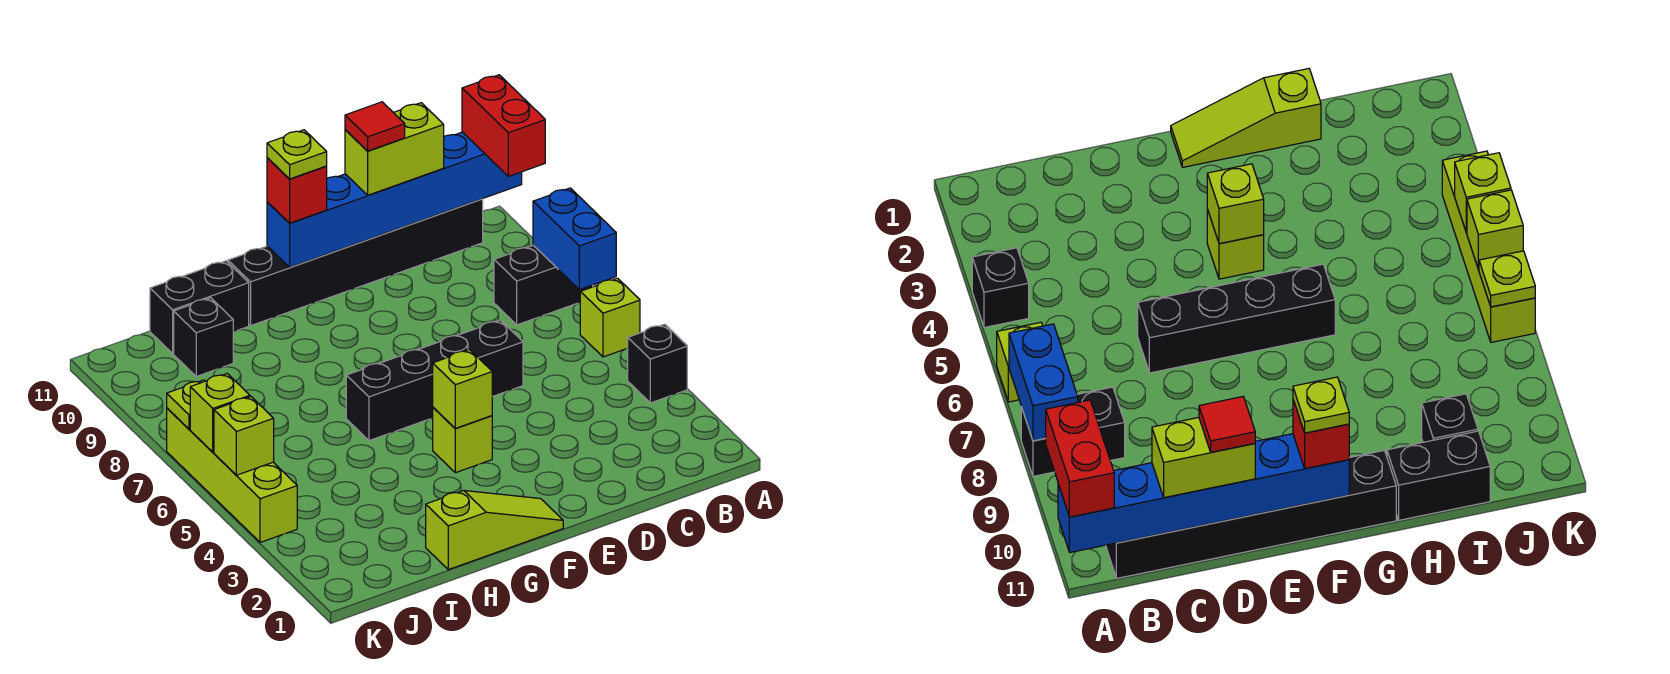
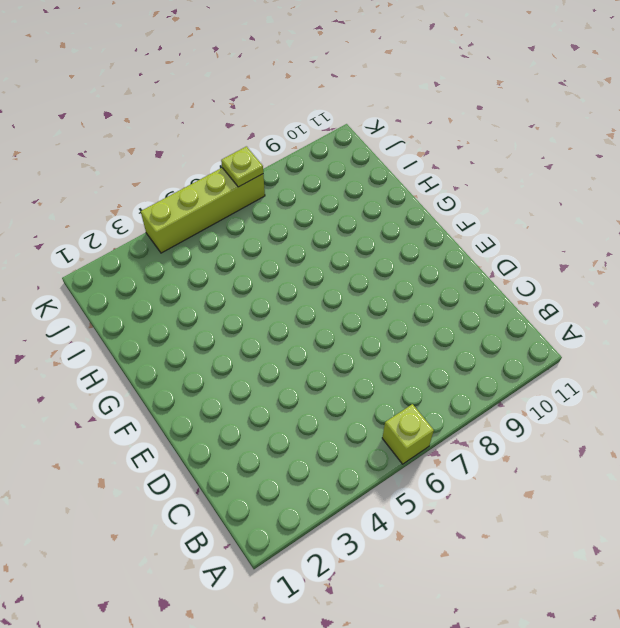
none -> black 1x1 brick [628,324,687,403]
none -> black 1x2 brick [494,245,593,325]
none -> black 1x6 brick [228,199,483,325]

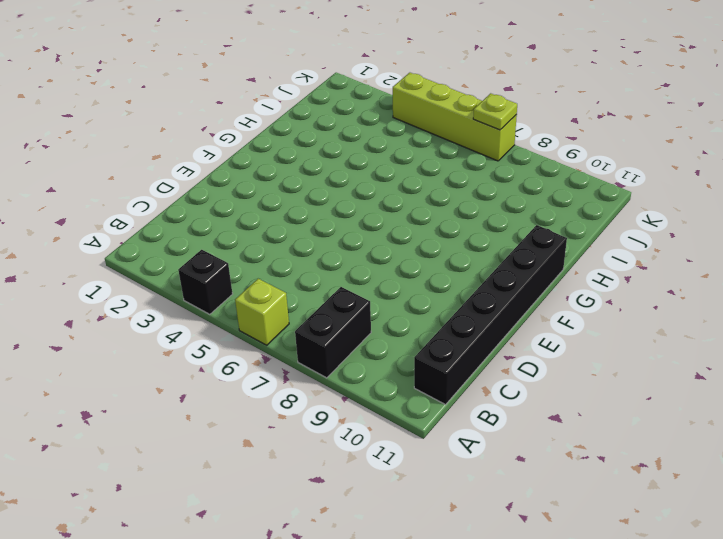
none -> black 1x4 brick [346,320,523,441]
none -> lime 1x3 slope [426,491,563,570]
none -> lime 1x1 brick [433,407,492,473]

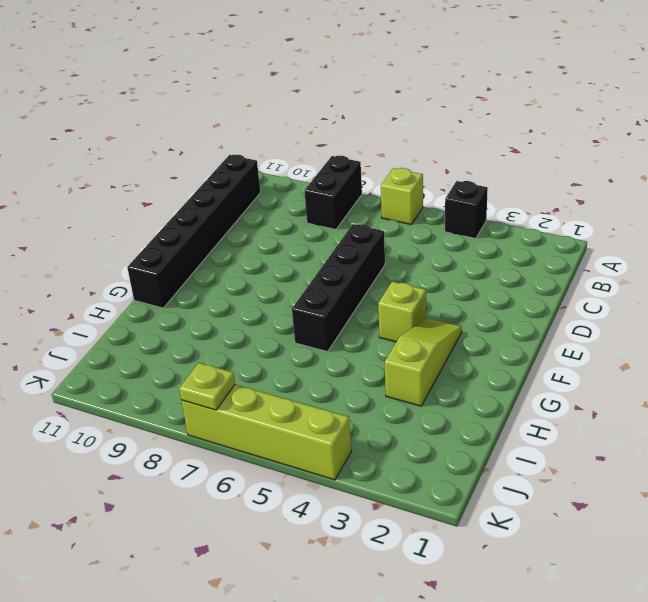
lime 1x3 slope [385,318,462,406] -> lime 1x3 slope moved to [426,491,563,570]
none -> black 1x2 brick [150,261,249,353]
none -> black 1x1 brick [174,298,233,376]
none -> blue 1x2 brick [533,188,616,290]

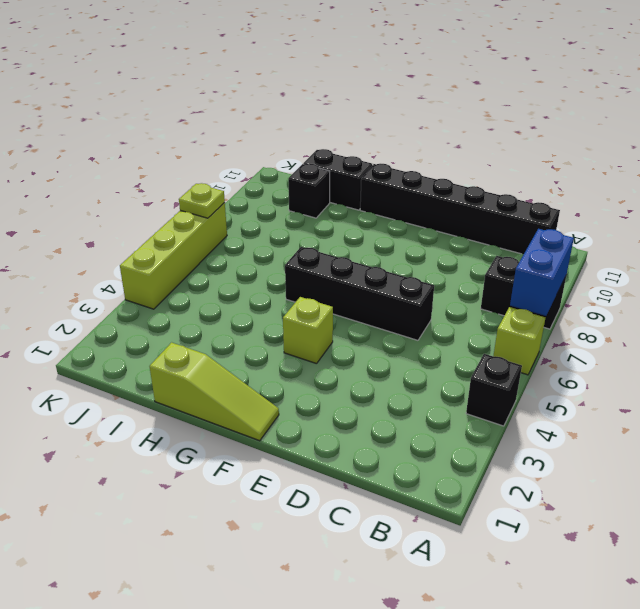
none -> blue 1x6 brick [267,132,522,267]
none -> lime 1x1 brick [433,350,492,428]
none -> lime 1x1 brick [214,397,274,475]

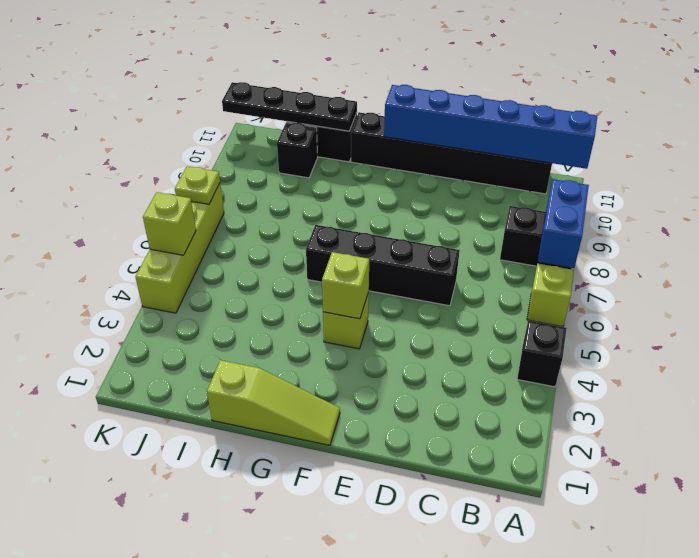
black 1x4 plate [222,82,357,131] -> none
none -> lime 1x1 brick [190,373,250,452]
none -> red 1x2 brick [462,75,545,176]
none -> lime 1x2 brick [345,103,444,195]

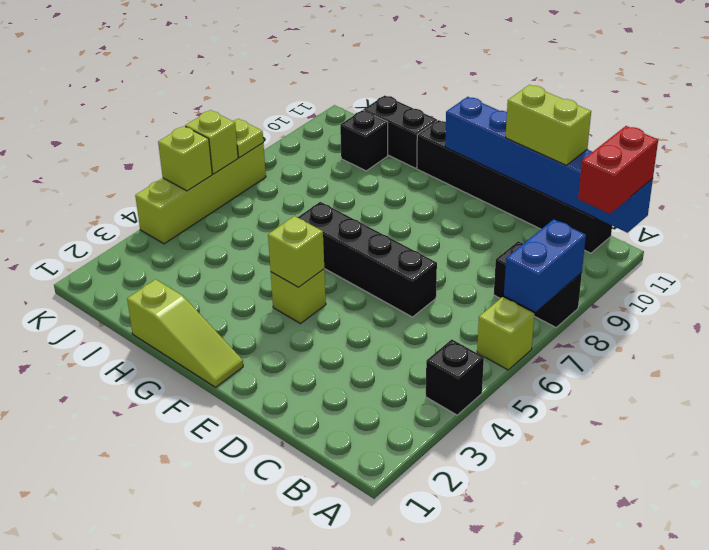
none -> red 1x1 brick [267,158,327,223]
none -> red 1x1 tile [345,102,405,151]
none -> lime 1x1 plate [267,130,327,179]

